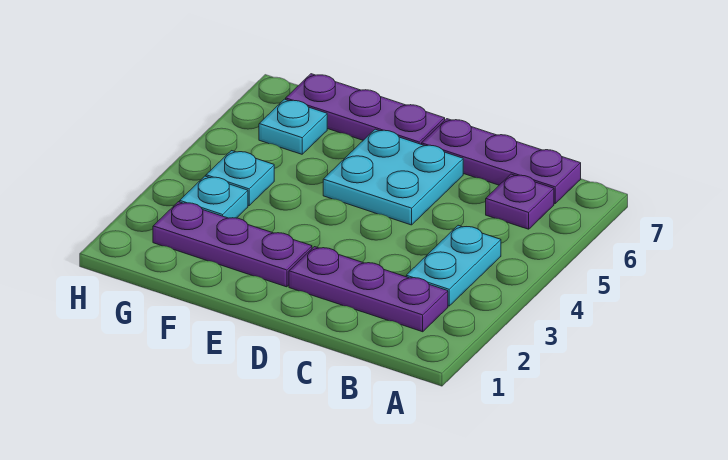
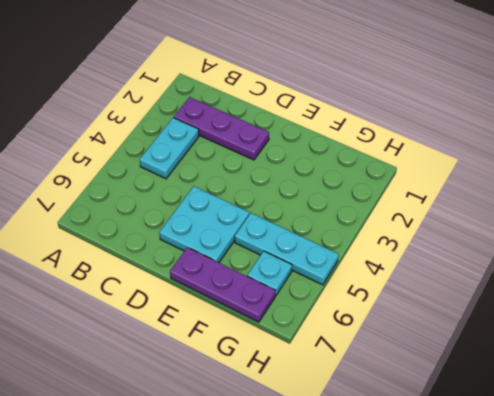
cyan 1x3 plate [235,213,339,285] -> none
none -> purple 1x1 plate [486,174,554,229]
none -> purple 1x3 plate [422,119,581,204]

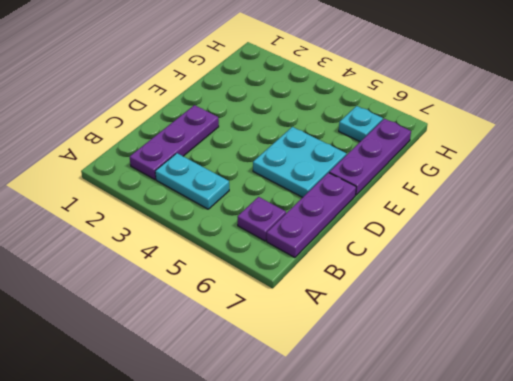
none -> purple 1x3 plate [153,202,312,287]
none -> cyan 1x1 plate [180,176,248,218]

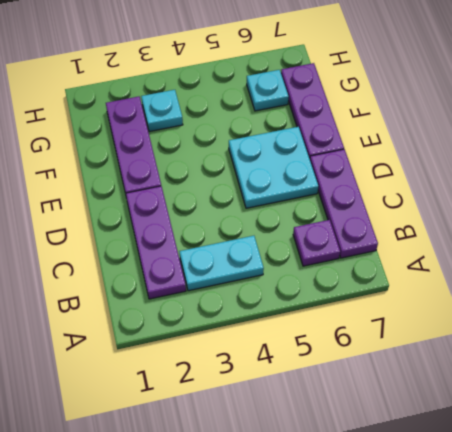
none -> cyan 1x1 plate [206,151,274,206]

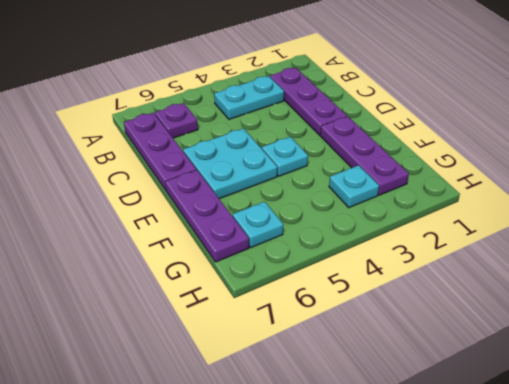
cyan 1x1 plate [262,137,308,176] -> cyan 1x1 plate moved to [206,151,274,206]

